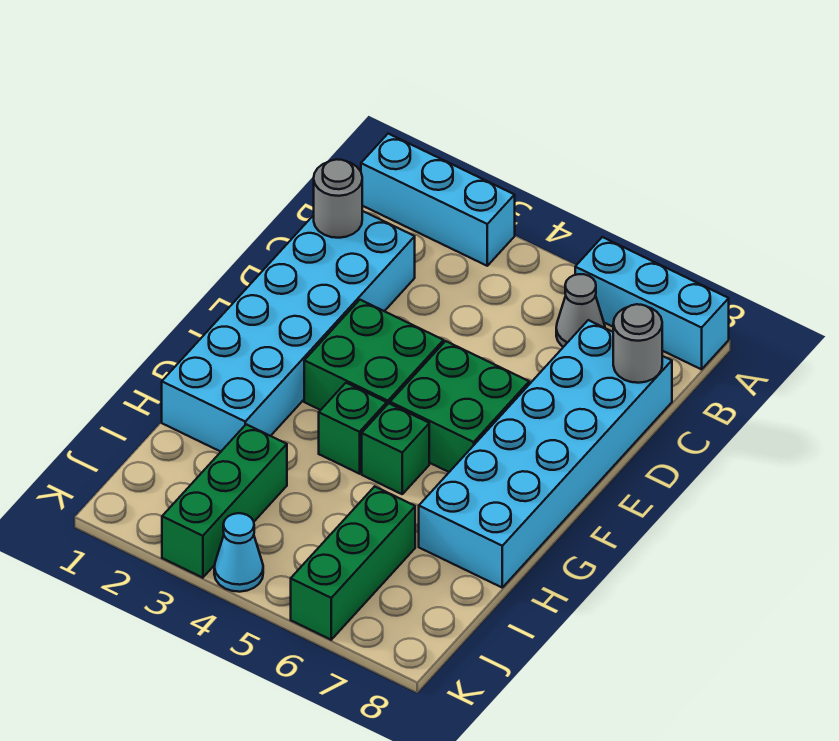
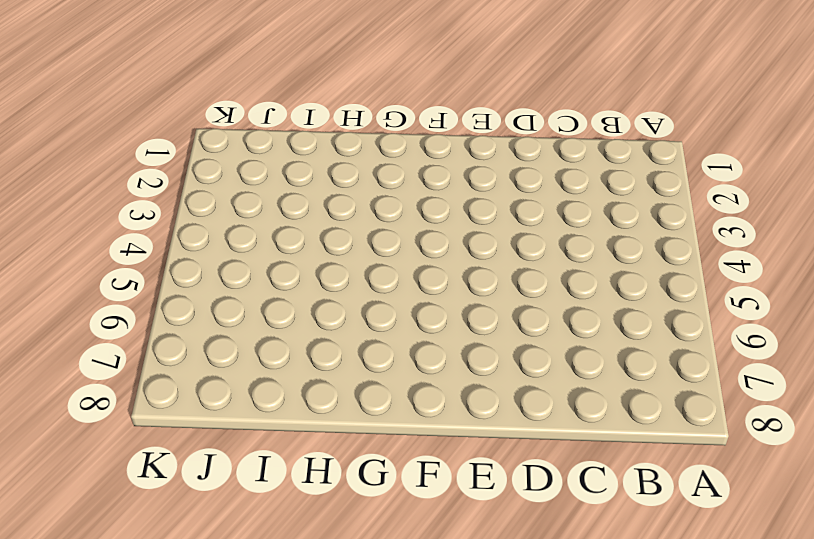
none -> cyan 1x3 brick [361,134,515,266]
none -> cyan 1x3 brick [575,237,729,369]
none -> grey 1x1 cone [556,274,605,347]

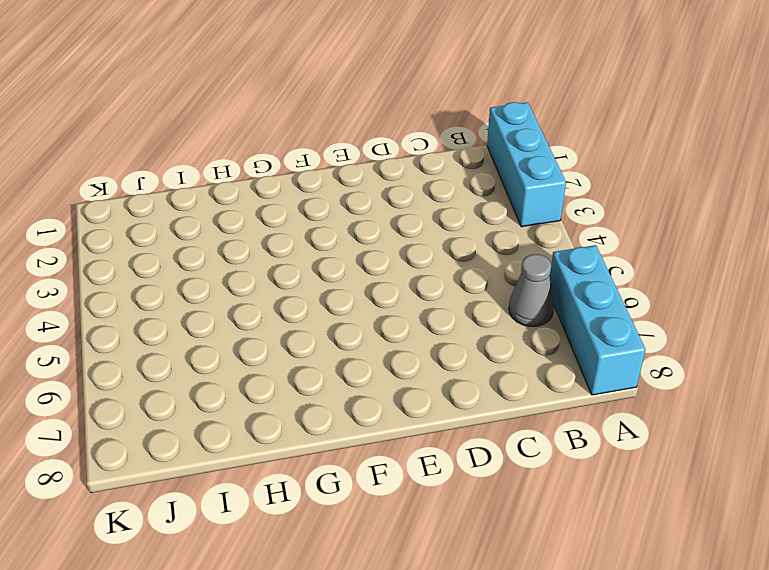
none -> cyan 2x6 brick [162,211,415,452]
none -> cyan 2x6 brick [419,320,672,587]
none -> green 2x2 brick [304,300,444,410]

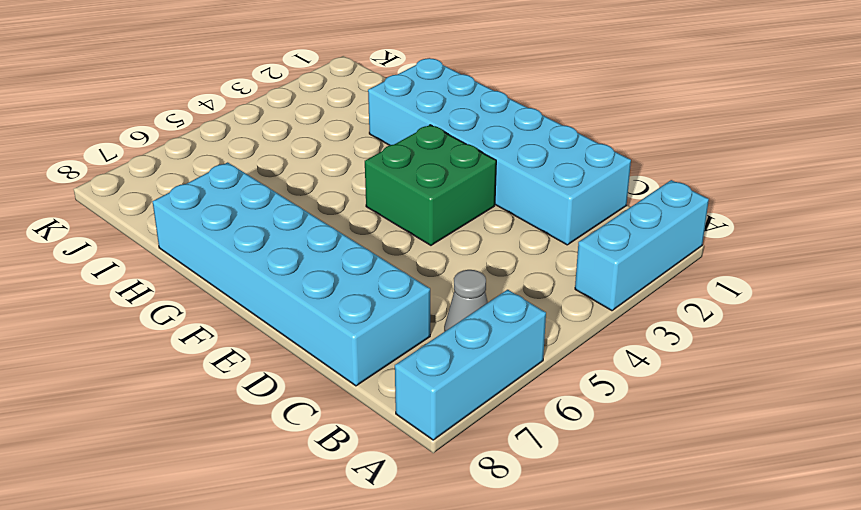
none -> green 2x2 brick [390,341,529,472]
none -> green 1x1 brick [319,383,387,474]
none -> green 1x1 brick [362,404,429,494]

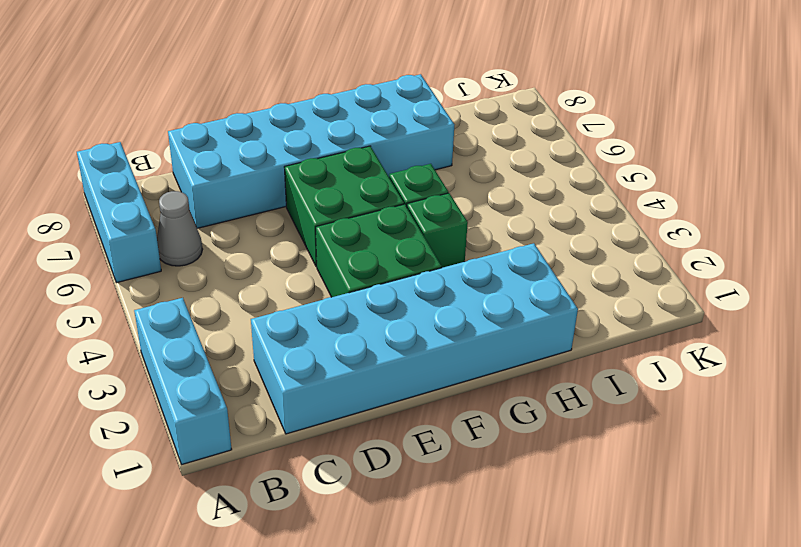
none -> green 1x3 brick [162,424,287,578]
none -> green 1x3 brick [291,486,415,640]
none -> cyan 1x1 cone [214,513,263,592]

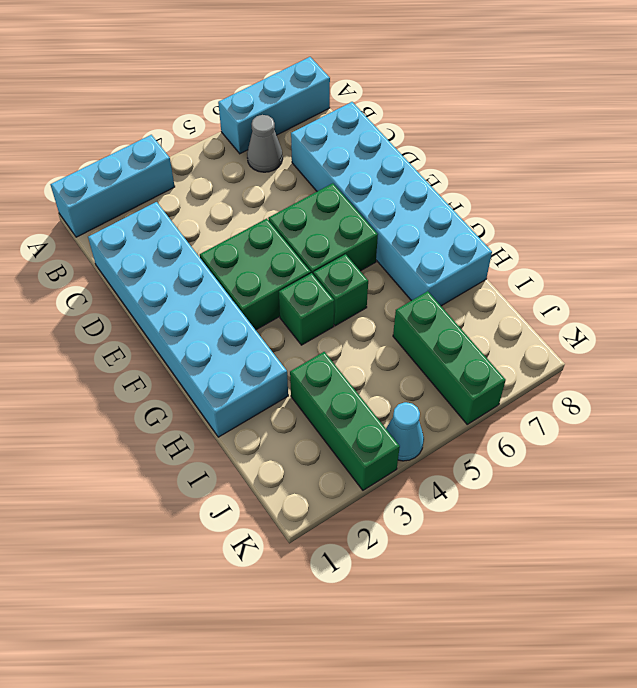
none -> grey 1x1 round brick [314,159,362,238]
none -> grey 1x1 round brick [613,304,662,383]

